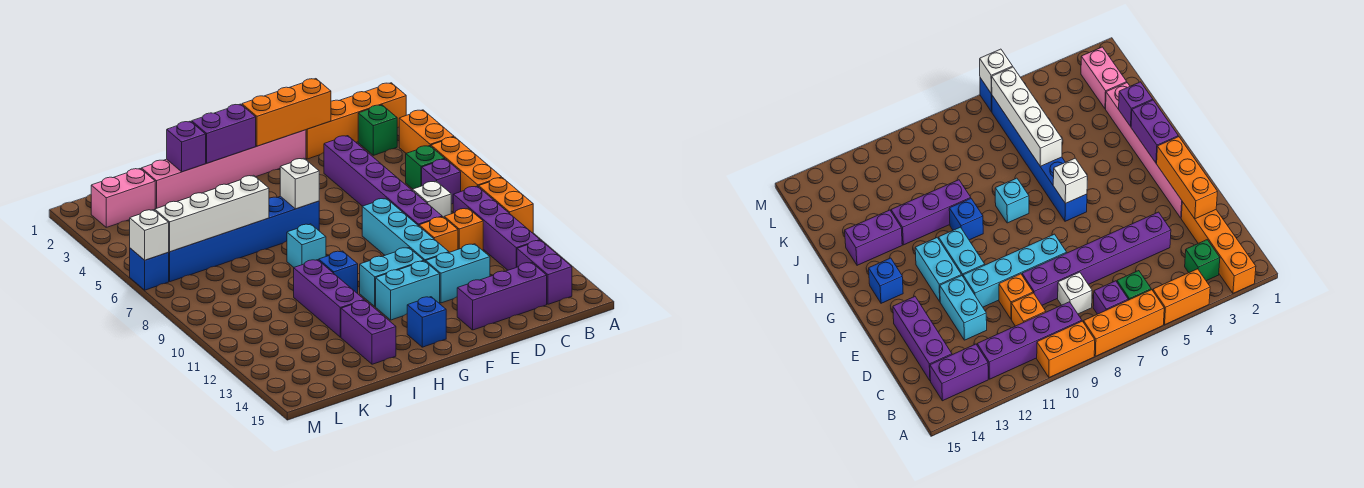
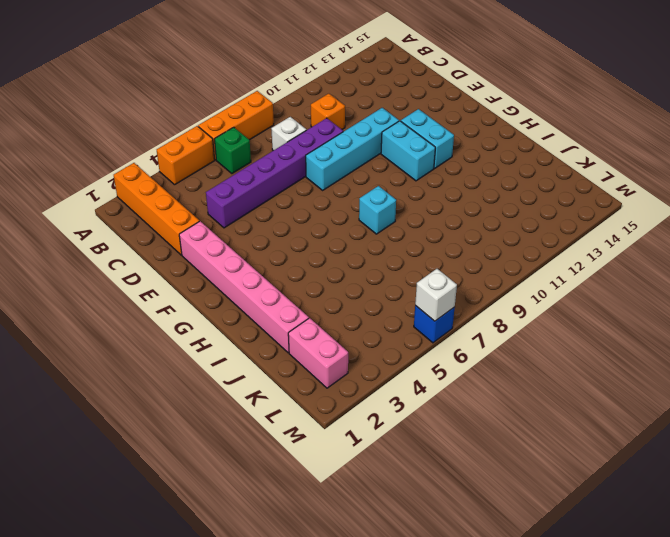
none -> orange 1x2 brick [479,178,533,233]
none -> green 1x1 brick [358,105,397,155]
none -> purple 1x1 brick [422,159,461,204]
none -> purple 1x4 brick [453,186,540,270]

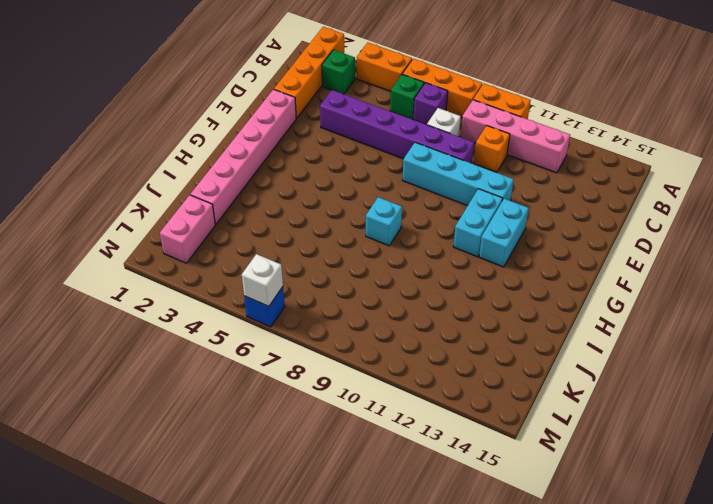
pink 1x4 brick [461,100,570,173] -> purple 1x4 brick [453,186,540,270]
none -> purple 1x2 brick [517,240,572,304]
none -> purple 1x3 brick [457,262,547,330]
none -> orange 1x1 brick [419,217,458,252]
none -> cyan 1x2 brick [426,244,490,303]

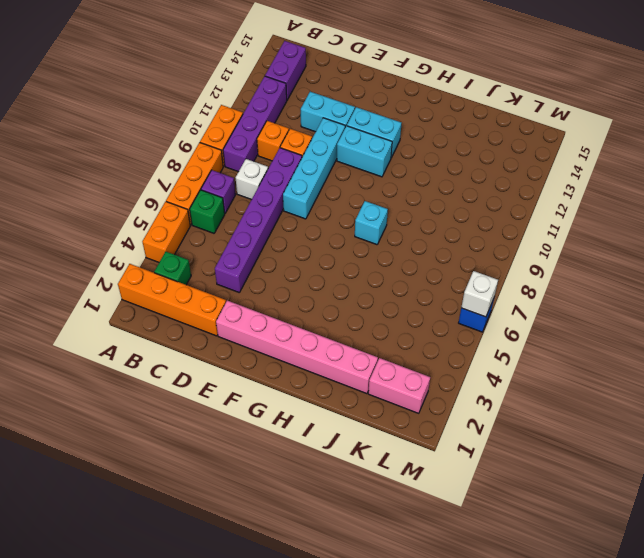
none -> purple 1x3 brick [457,262,547,330]
none -> blue 1x6 brick [168,196,319,282]
none -> blue 1x1 brick [407,297,446,347]
none -> blue 1x1 brick [319,251,358,294]

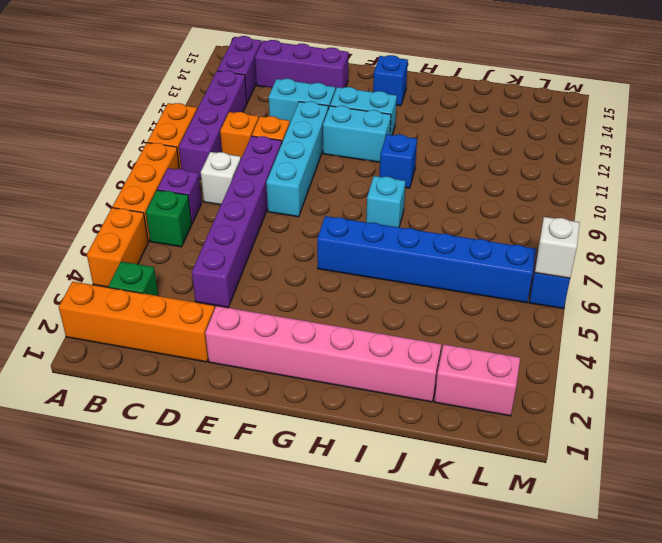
none -> purple 1x3 brick [294,260,364,337]
none -> purple 1x2 brick [341,300,396,364]
none -> orange 1x3 brick [242,79,331,146]
none -> purple 1x2 brick [192,104,256,163]

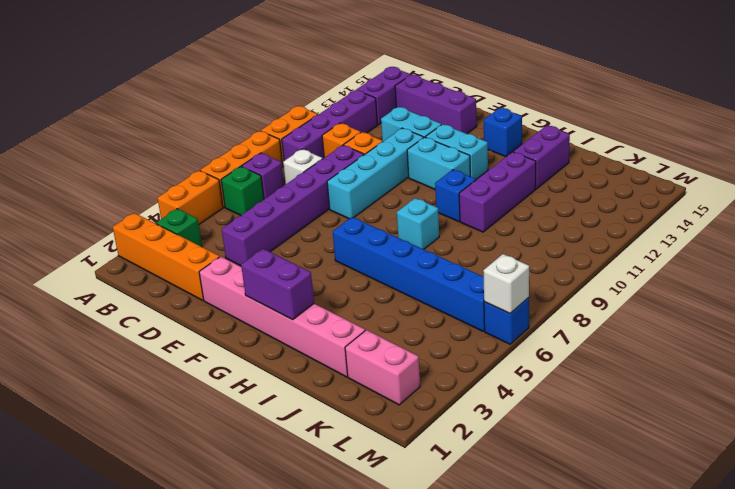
none -> orange 1x3 brick [242,79,331,146]
none -> white 1x1 brick [280,158,319,209]
none -> purple 1x1 brick [167,121,206,172]
none -> white 1x4 brick [155,175,269,252]

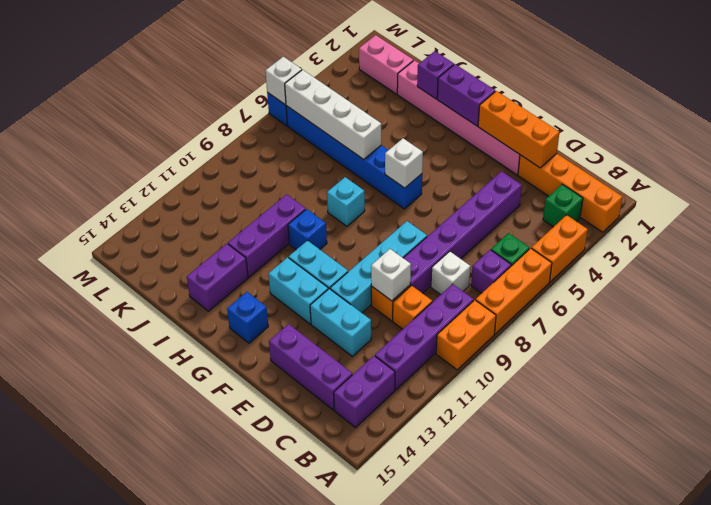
white 1x1 brick [371,249,411,301] -> none

